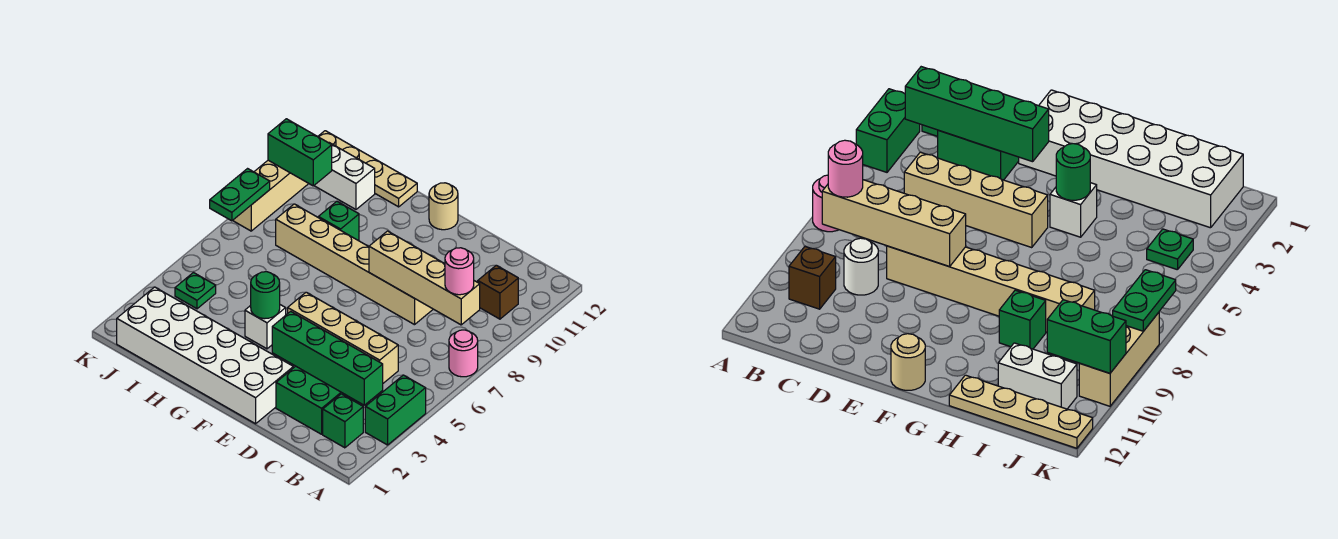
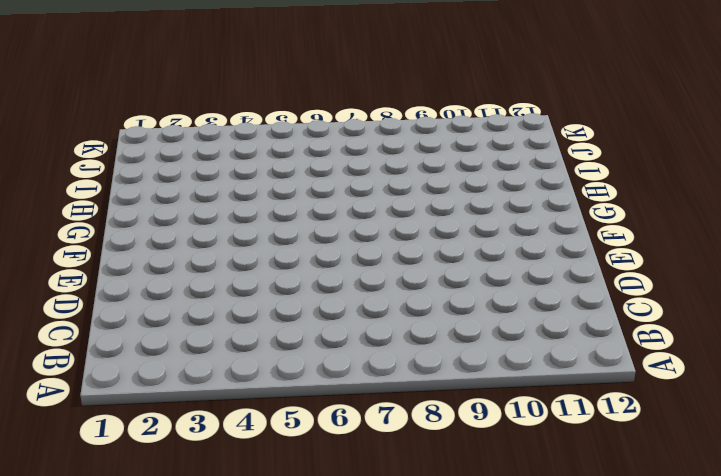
none -> green 1x2 brick [365,375,426,445]
none -> pink 1x1 round brick [449,330,478,377]
none -> green 1x1 brick [323,394,363,448]

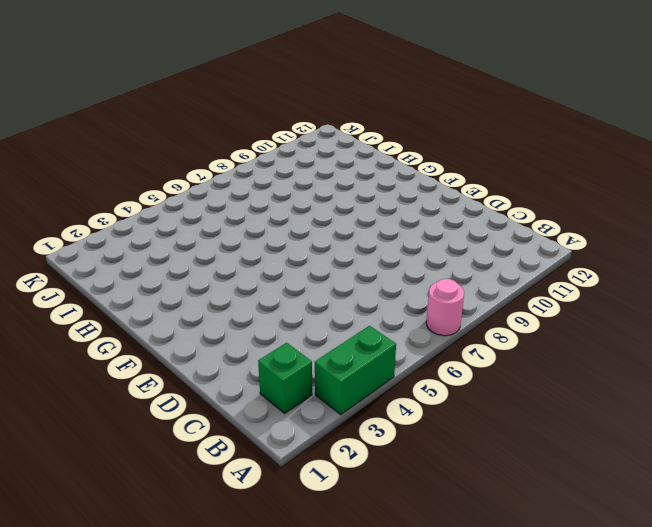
none -> brown 1x1 brick [478,265,518,319]
none -> green 2x2 brick [276,366,359,434]
none -> tan 1x4 brick [288,292,398,383]

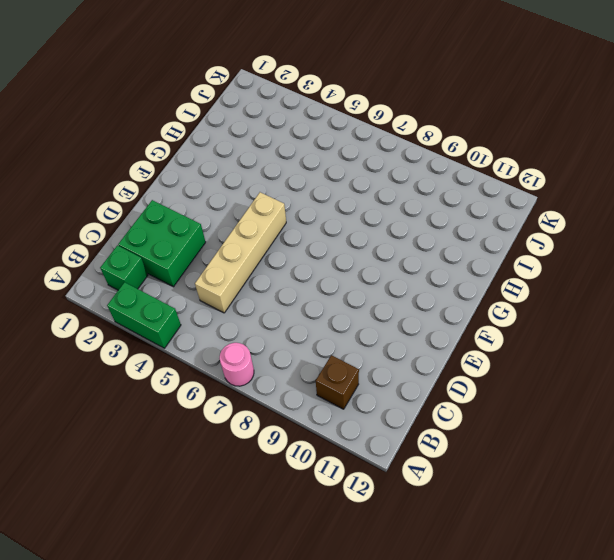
none -> white 1x1 round brick [844,238,878,295]
none -> tan 1x6 brick [276,204,433,325]
none -> white 2x6 brick [117,287,293,424]

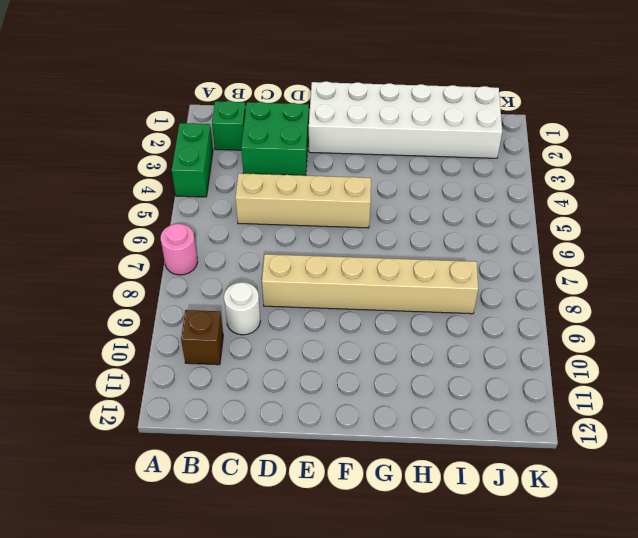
none -> tan 1x1 round brick [429,183,458,230]
none -> white 1x1 brick [245,305,286,349]
none -> green 1x1 brick [318,201,359,241]

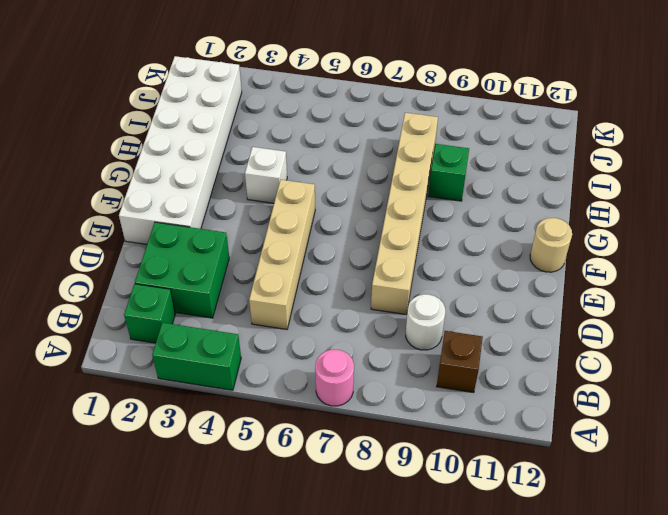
none -> tan 1x4 plate [318,131,417,207]
none -> white 1x2 brick [314,143,375,209]
none -> green 1x1 plate [175,273,216,309]

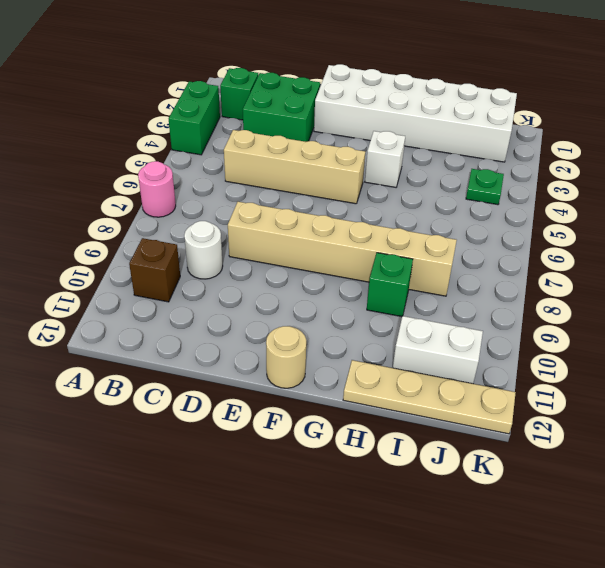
none -> tan 1x3 brick [233,160,308,231]
none -> green 1x4 brick [272,311,383,405]
none -> tan 1x4 brick [369,231,480,325]

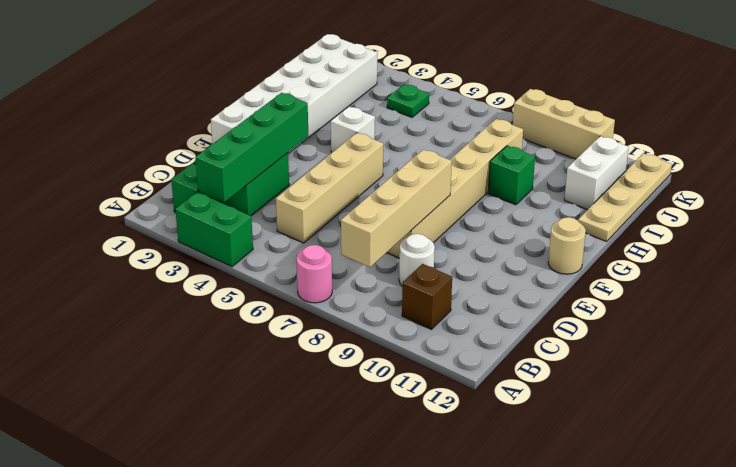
none -> green 1x1 round brick [251,272,280,319]
none -> green 1x2 brick [268,119,332,186]
none -> green 1x2 plate [210,169,270,221]

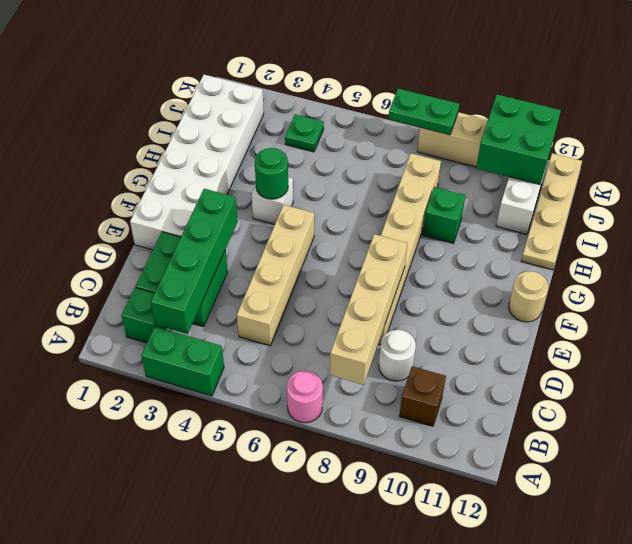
green 2x2 brick [476,95,561,185] -> green 1x2 brick [268,119,332,186]
none -> pink 1x1 round brick [445,248,474,295]

